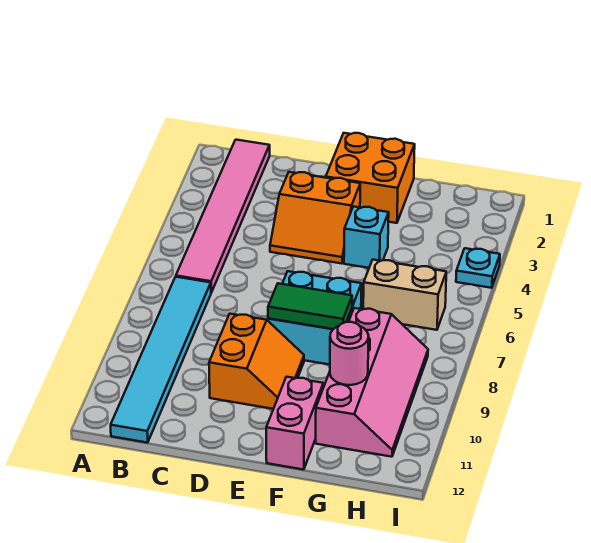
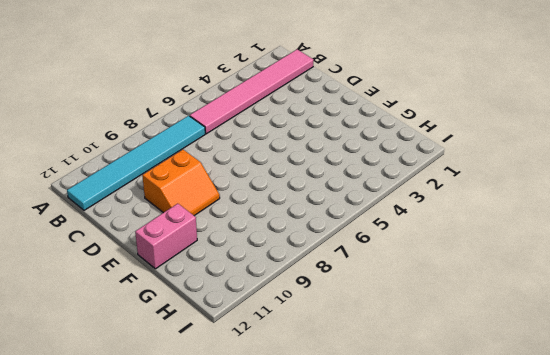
none -> orange 2x2 slope [270,172,360,264]
none -> orange 2x2 brick [326,133,415,223]
none -> cyan 2x2 brick [268,271,361,365]

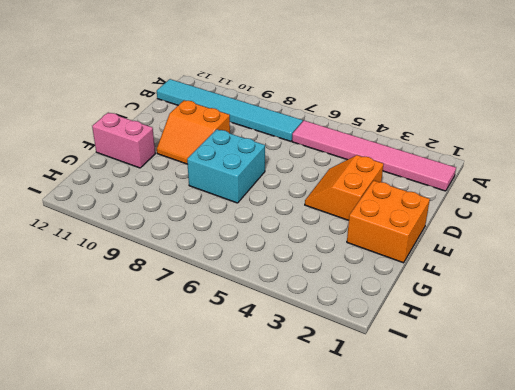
none -> cyan 1x1 brick [344,206,389,268]
none -> tan 1x2 brick [363,260,446,330]
none -> pink 2x4 slope [316,308,428,457]

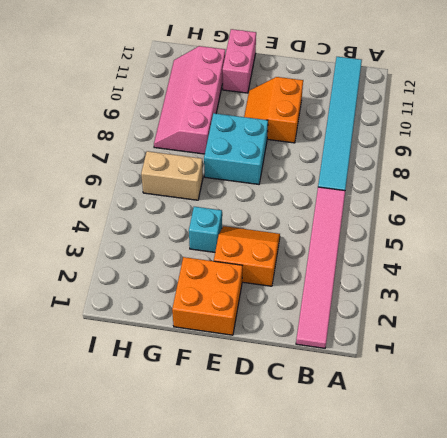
none -> cyan 1x1 plate [456,248,500,288]
none -> green 1x2 tile [268,283,352,329]
none -> pink 1x1 round brick [330,322,369,385]

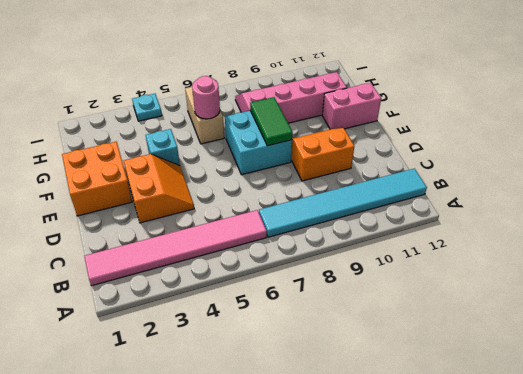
pink 1x1 round brick [192,76,220,119] -> pink 1x1 round brick moved to [330,322,369,385]

